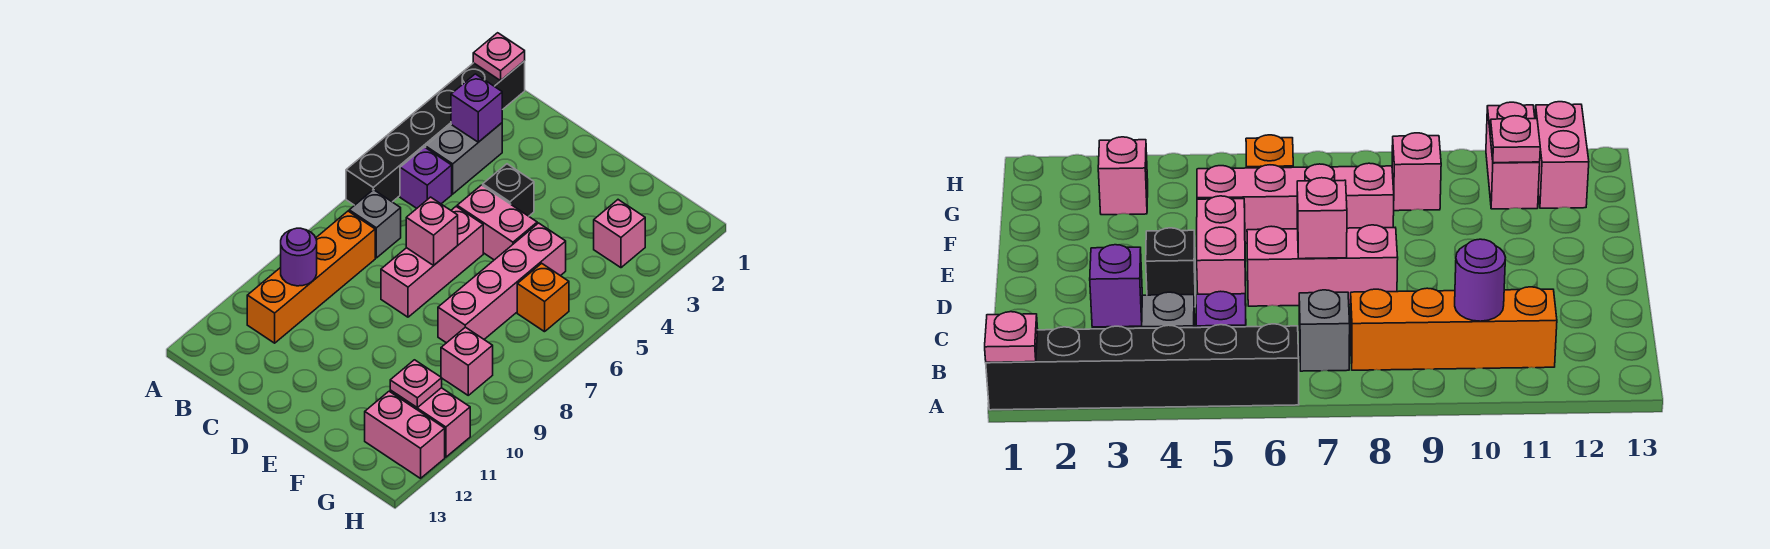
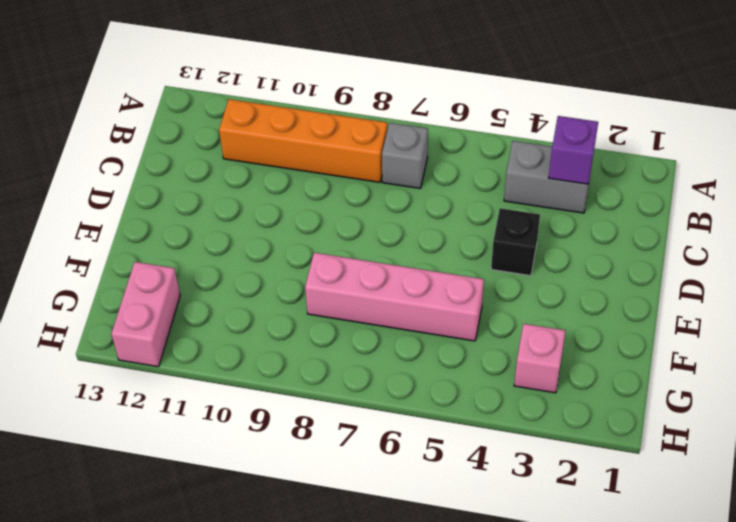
none -> black 1x6 brick [346,61,525,205]
none -> purple 1x1 brick [400,147,452,208]
none -> pink 1x2 brick [457,185,537,260]

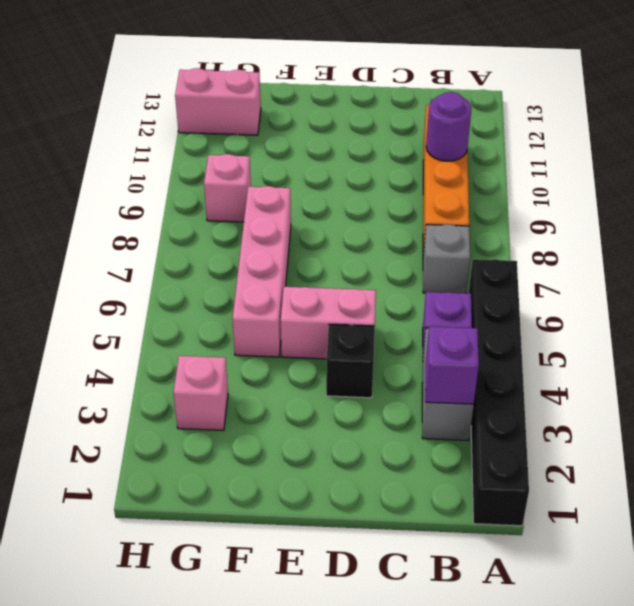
none -> pink 1x3 brick [381,207,483,317]
none -> orange 1x1 brick [517,263,569,332]
none -> pink 1x2 brick [390,388,470,457]

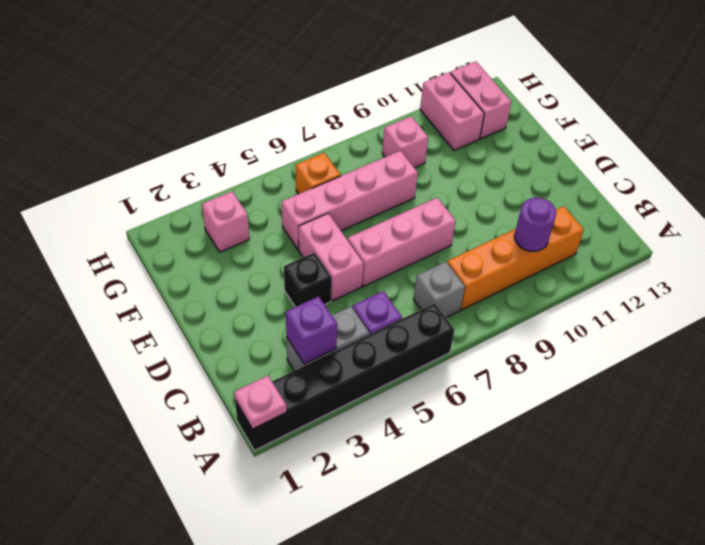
none -> pink 1x1 brick [406,197,458,265]
none -> pink 1x1 plate [390,360,442,408]

